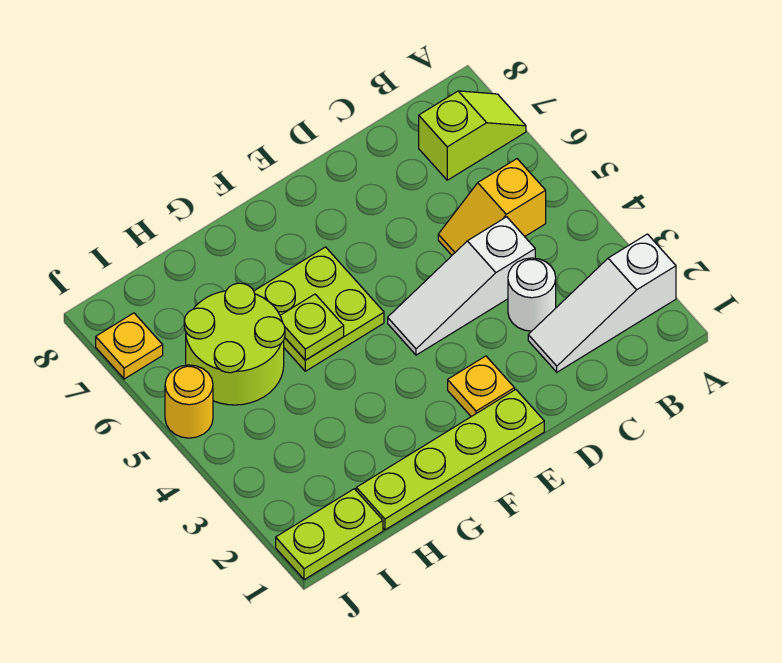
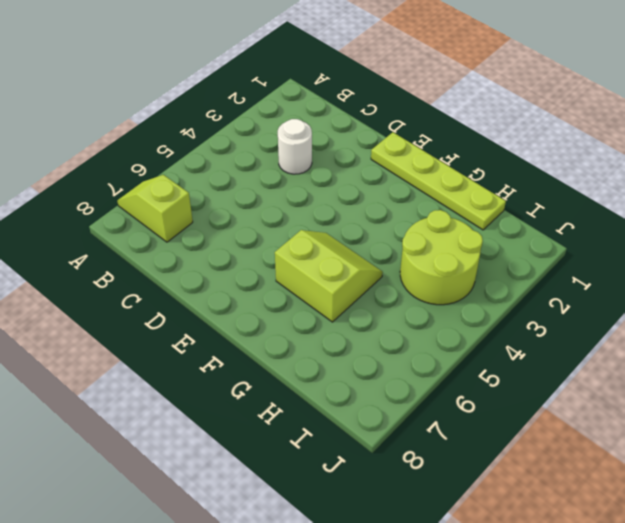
lime 2x2 slope [275,230,383,322] -> lime 2x2 plate [254,247,384,371]
lime 2x2 round brick [400,210,483,305] -> lime 2x2 round brick moved to [184,283,285,405]
none -> white 1x3 slope [528,234,676,372]
none -> yellow 1x2 slope [438,159,546,255]
none -> white 1x3 slope [388,217,535,355]

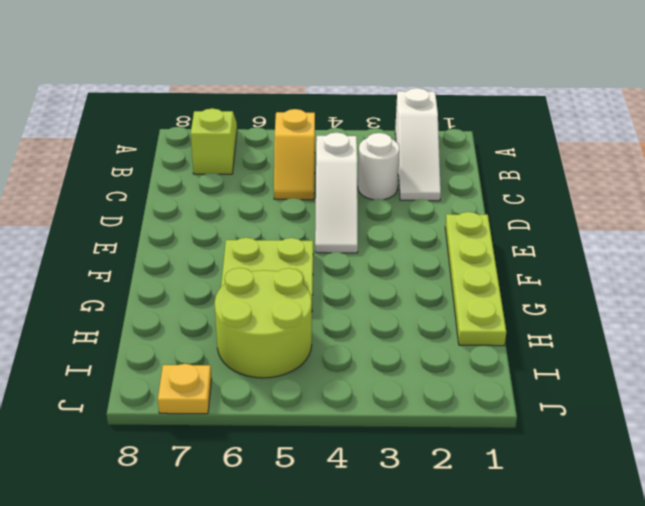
none -> yellow 1x1 plate [448,356,515,417]
none -> lime 1x2 plate [276,489,383,580]
none -> yellow 1x1 round brick [165,365,213,438]

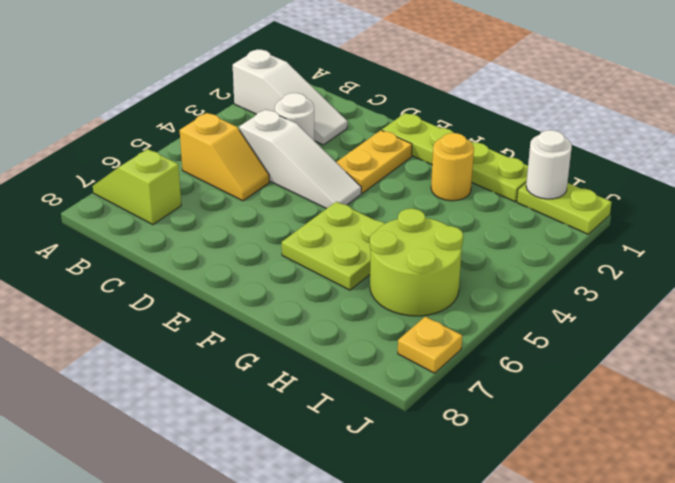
yellow 1x2 plate [336,130,412,193] -> yellow 1x1 plate [448,356,515,417]
yellow 1x1 round brick [431,133,474,201] -> yellow 1x1 round brick moved to [165,365,213,438]
white 1x1 round brick [526,130,572,199] -> none
none -> lime 1x1 plate [280,294,344,360]

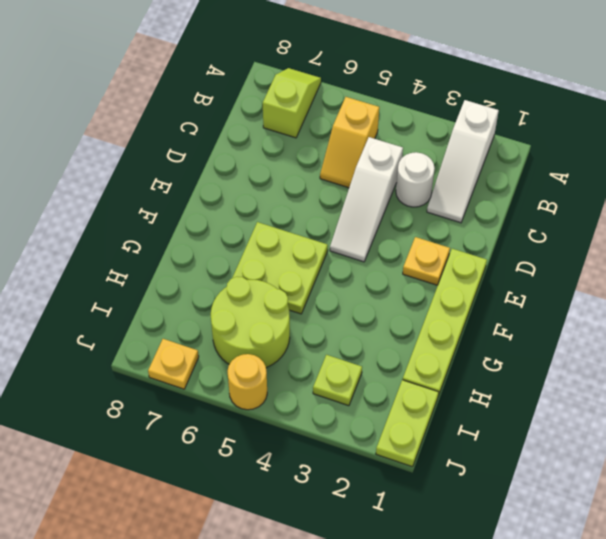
lime 1x1 plate [313,355,362,406] -> lime 1x1 plate moved to [280,294,344,360]

